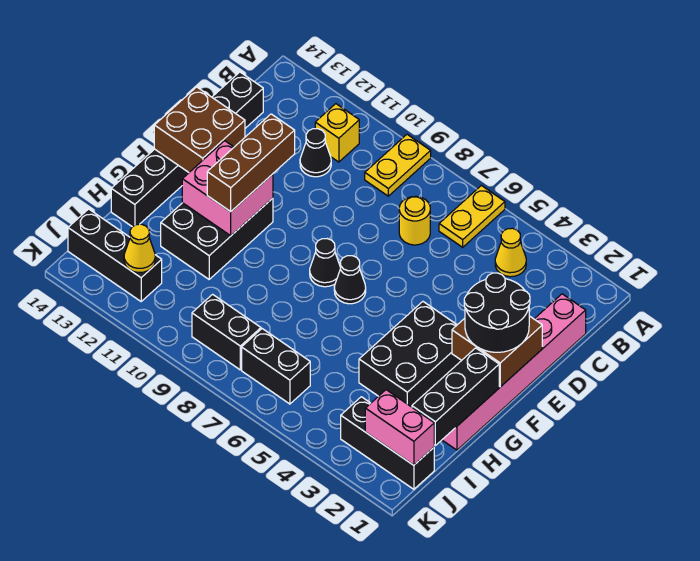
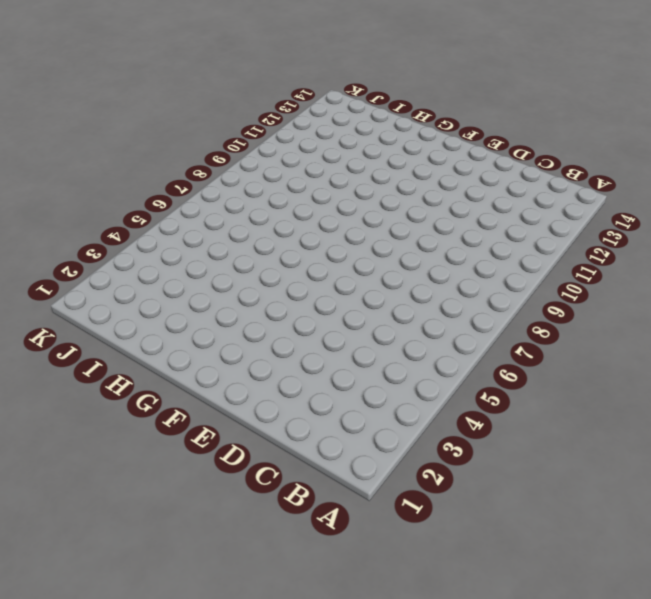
none -> yellow 1x2 plate [439,185,505,247]
none -> yellow 1x2 plate [365,134,431,196]
none -> yellow 1x1 cone [495,228,526,277]

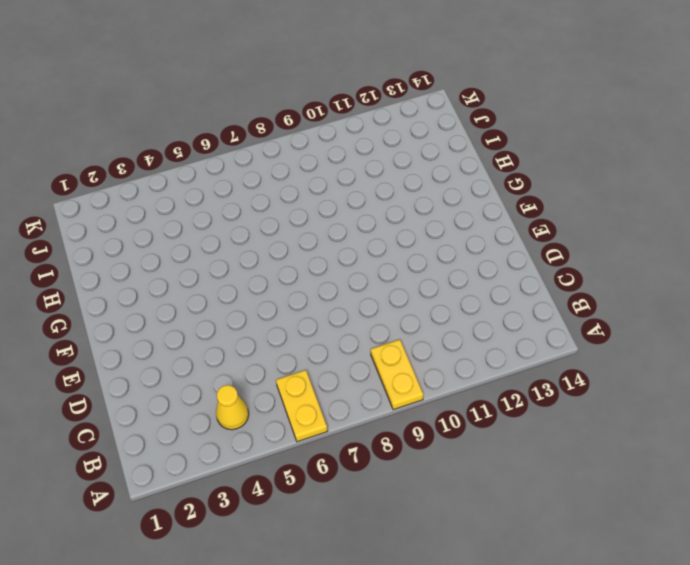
none -> yellow 1x1 brick [315,104,359,162]
none -> pink 1x6 brick [442,294,586,450]
none -> yellow 1x1 round brick [399,196,430,245]

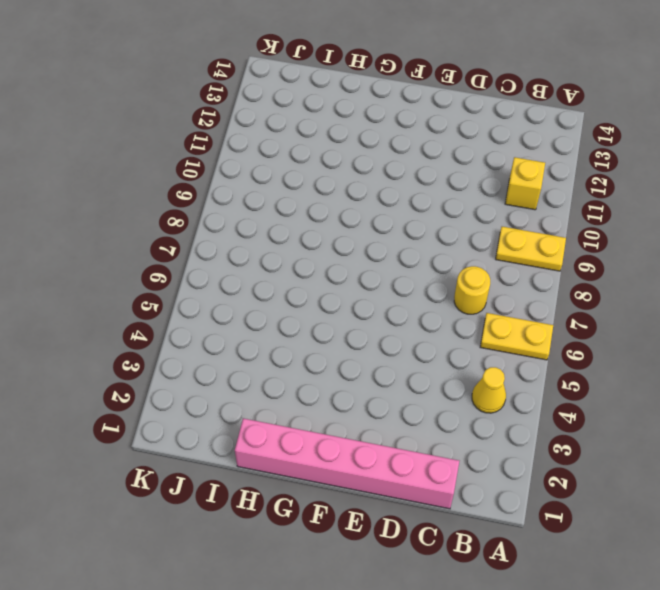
none -> black 1x1 cone [300,129,331,177]
none -> black 1x6 brick [111,72,263,227]
none -> black 2x3 brick [359,302,462,407]

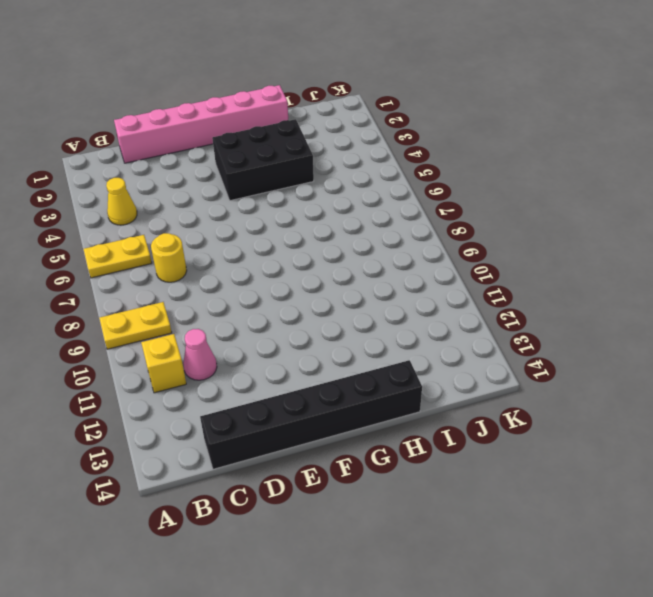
pink 1x1 cone [183,329,217,380] -> black 1x1 cone [300,129,331,177]
none -> black 1x1 cone [334,256,366,304]
none -> black 1x1 cone [310,239,341,287]
none -> black 2x3 brick [161,198,273,279]

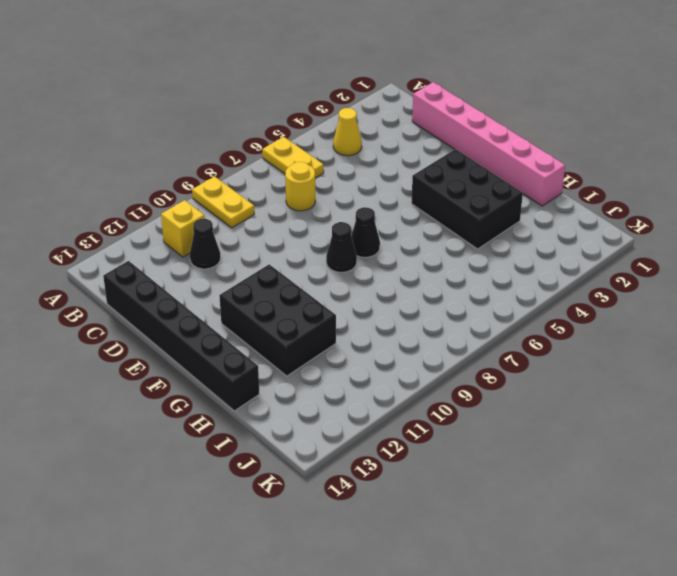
none -> black 1x3 brick [341,397,434,489]
none -> black 1x2 brick [242,329,310,404]
none -> black 1x2 brick [192,294,261,370]

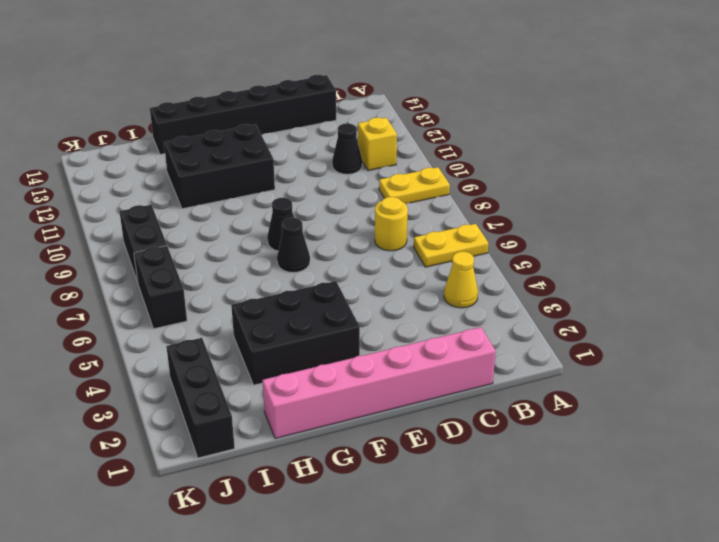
none -> black 1x3 brick [68,209,162,301]
none -> brown 2x2 brick [452,316,542,387]
none -> brown 2x2 brick [154,87,245,172]

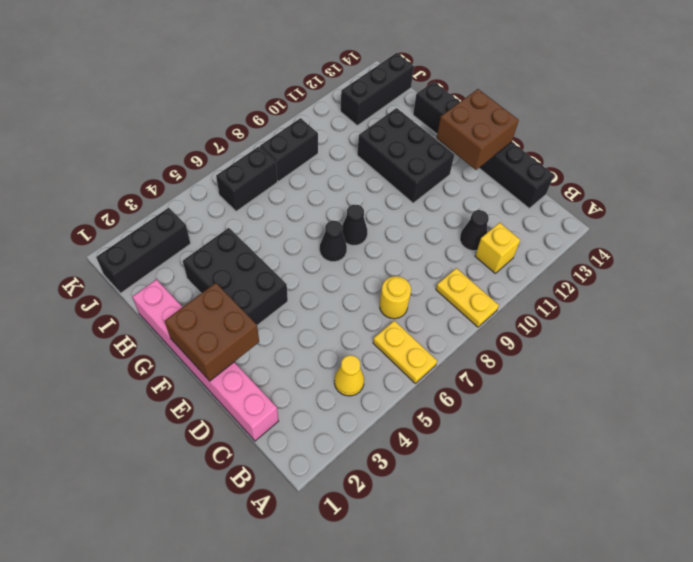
none -> pink 2x2 brick [182,141,273,236]
none -> black 1x3 brick [412,348,499,445]
none -> pink 1x2 brick [365,390,434,465]

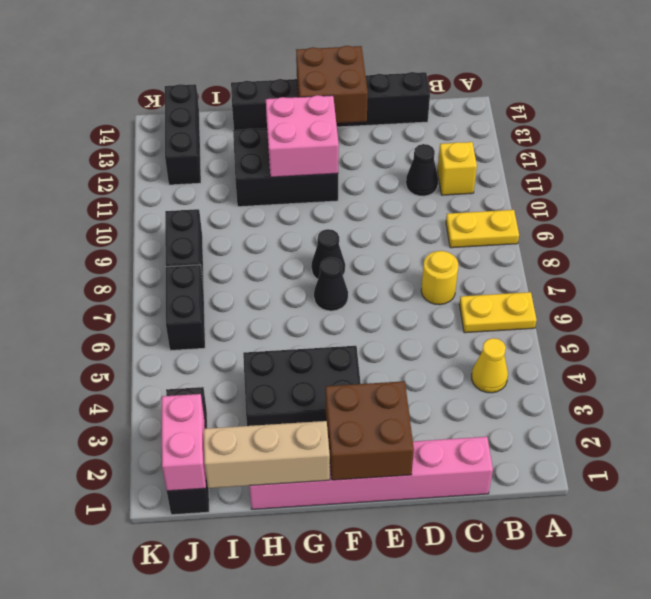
tan 1x3 brick [204,421,330,488] -> black 1x3 brick [412,348,499,445]
none -> yellow 1x1 cone [124,224,155,273]
none -> black 2x2 round brick [464,273,530,352]
none -> brown 1x3 brick [207,114,295,212]

